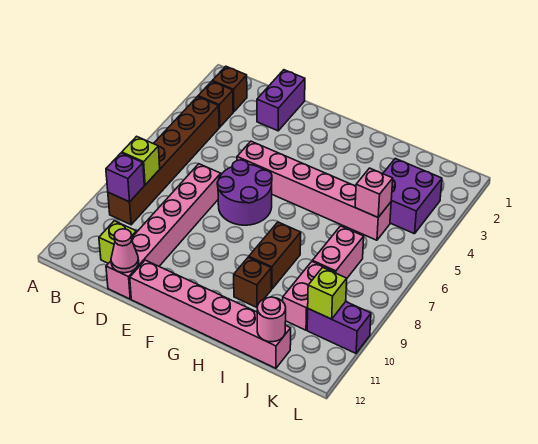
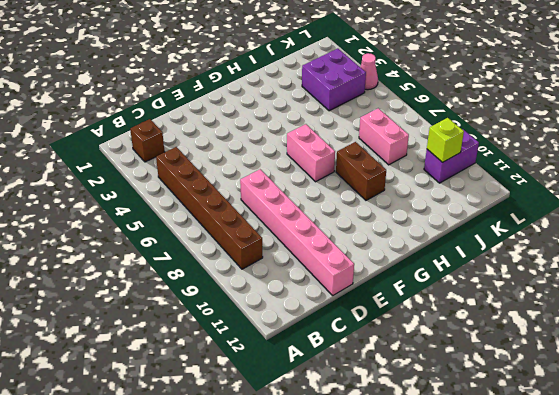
pink 1x2 brick [287,124,335,182] -> pink 1x2 brick moved to [283,262,335,330]
pink 1x1 cone [360,53,378,90] -> pink 1x1 cone moved to [111,229,139,273]
none -> brown 1x1 brick [198,81,233,127]
none -> lime 1x1 brick [99,221,136,263]
none -> purple 1x2 brick [257,70,305,131]

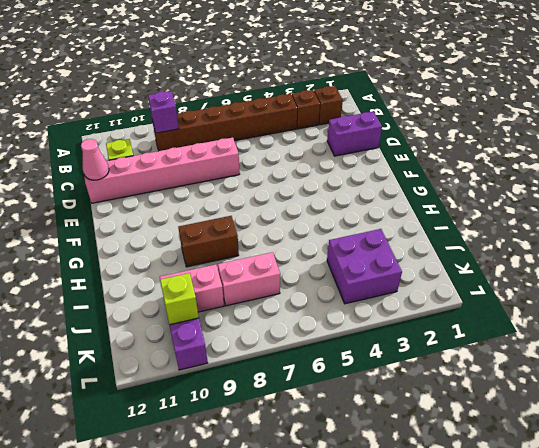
none -> pink 1x6 brick [237,141,391,240]
none -> purple 2x2 round brick [217,160,272,225]
none -> pink 1x6 brick [130,260,291,368]

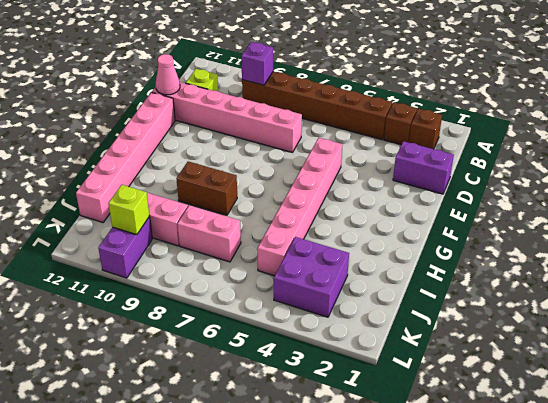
none -> purple 2x2 round brick [217,160,272,225]
none -> brown 1x1 brick [234,257,271,307]
none -> lime 1x1 brick [122,136,160,185]

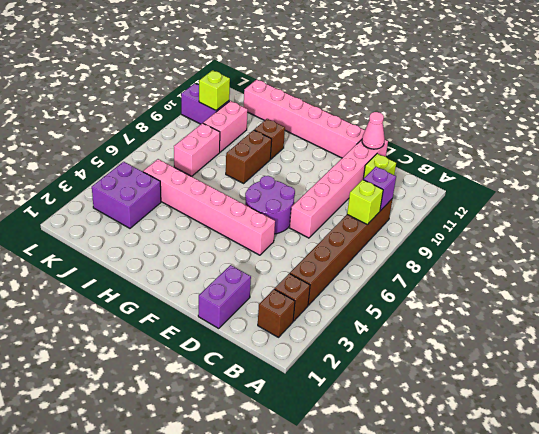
none -> pink 1x1 brick [355,168,393,217]
none -> pink 1x1 round brick [257,297,286,342]

